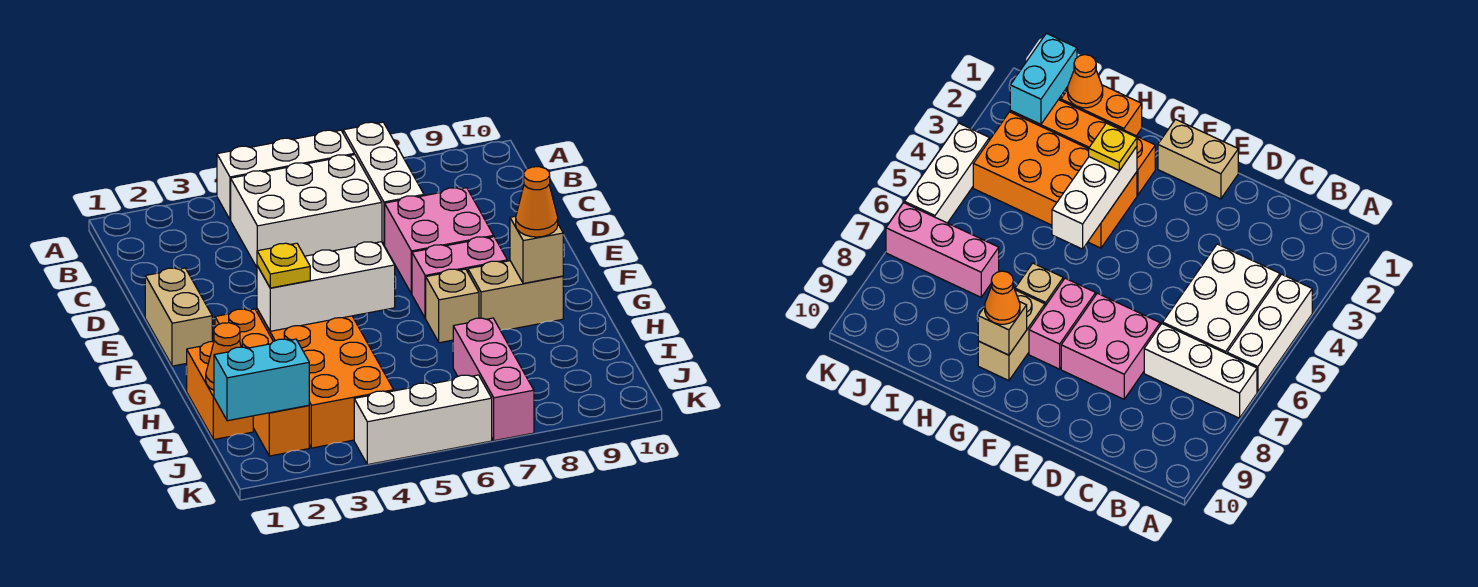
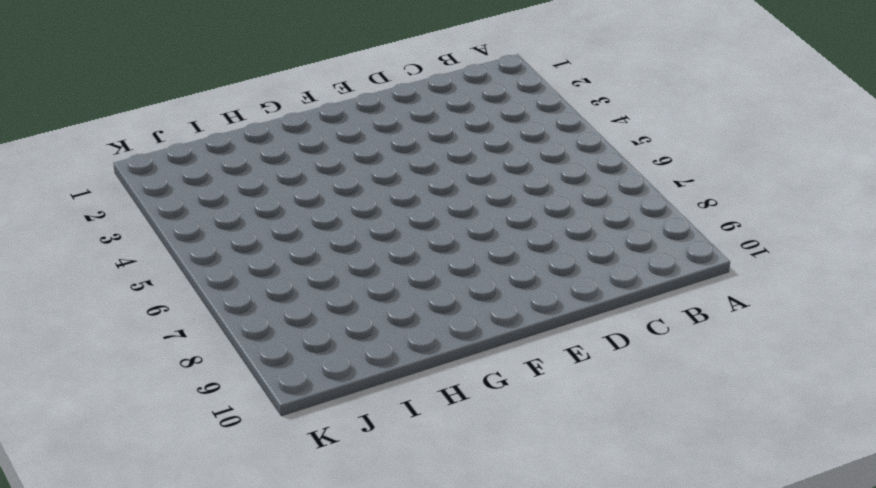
none -> white 1x3 brick [217,130,354,220]
none -> white 1x3 brick [343,122,424,245]
none -> white 2x3 brick [231,155,382,267]

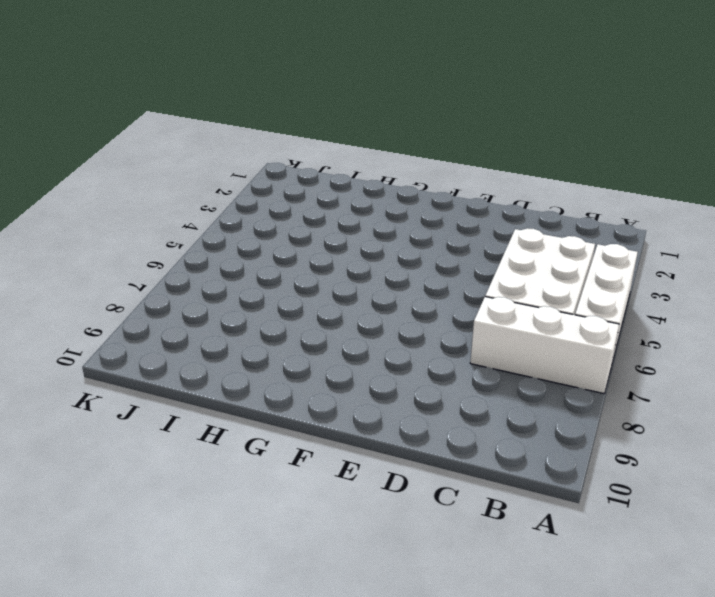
none -> pink 2x2 brick [385,188,494,294]
none -> tan 1x2 brick [145,268,212,366]
none -> pink 1x2 brick [412,237,507,318]

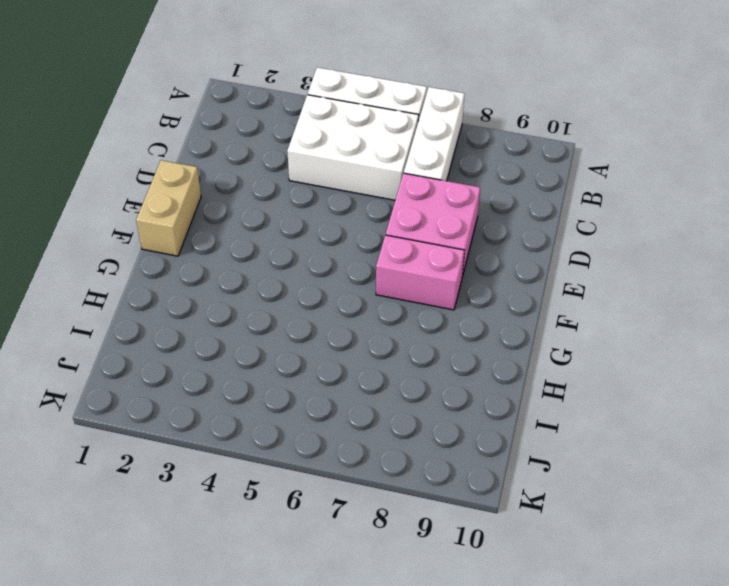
none -> orange 1x4 brick [215,309,309,456]
none -> orange 2x4 brick [257,309,394,448]
none -> tan 1x1 brick [426,269,479,343]

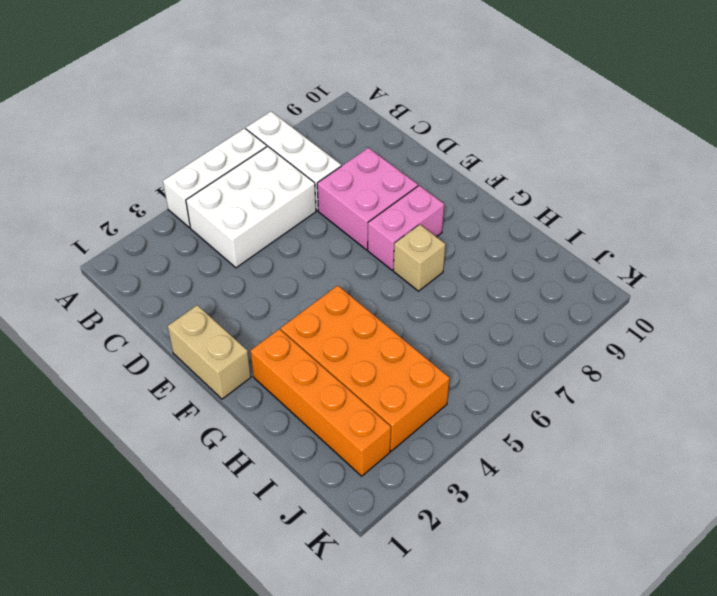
none -> tan 1x2 brick [468,261,563,331]
none -> orange 1x2 brick [186,342,253,440]
none -> pink 1x3 brick [453,318,534,441]

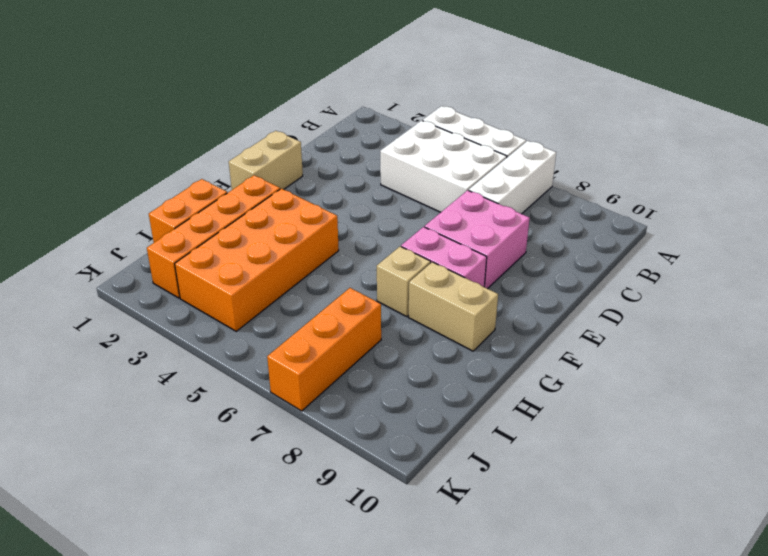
orange 1x3 brick [267,288,381,411] -> pink 1x3 brick [453,318,534,441]
none -> white 1x3 brick [354,375,492,465]
none -> white 1x3 brick [257,242,395,331]
none -> tan 1x1 brick [510,216,563,283]

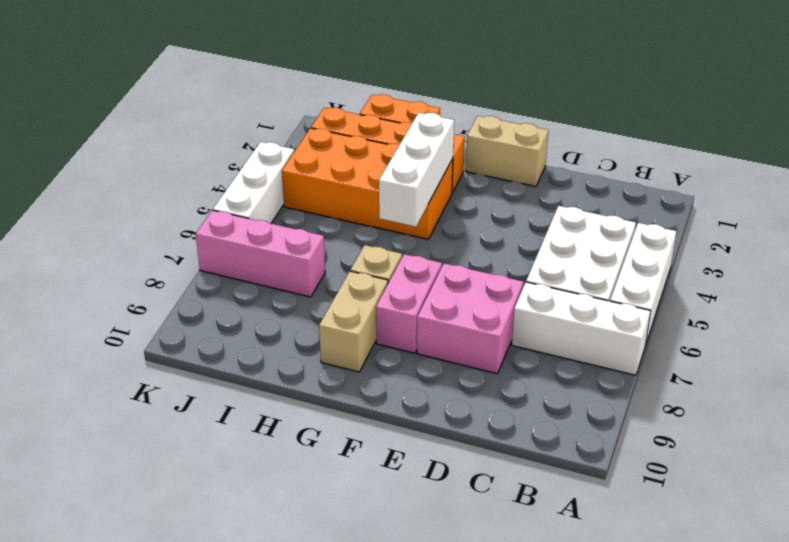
none -> tan 1x1 brick [510,216,563,283]
none -> orange 1x1 cone [206,323,241,390]
none -> cyan 1x2 brick [214,339,309,421]

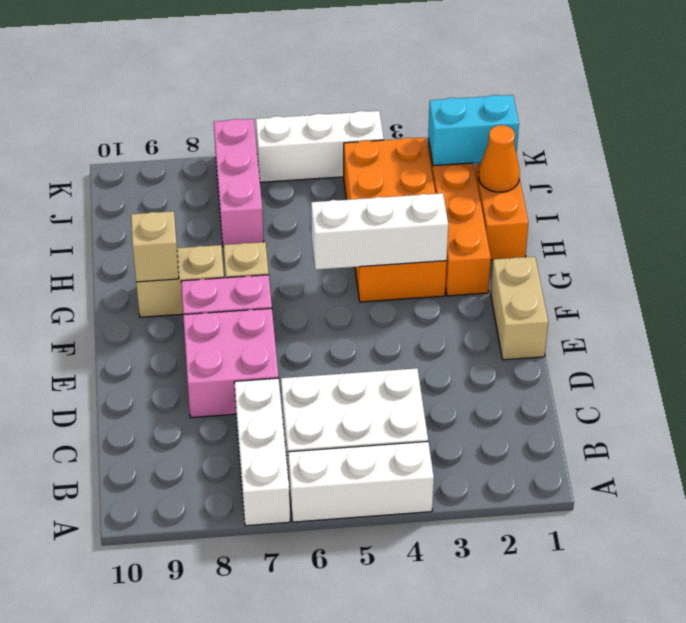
none -> yellow 1x1 plate [257,243,310,288]
none -> orange 1x1 cone [516,167,558,237]

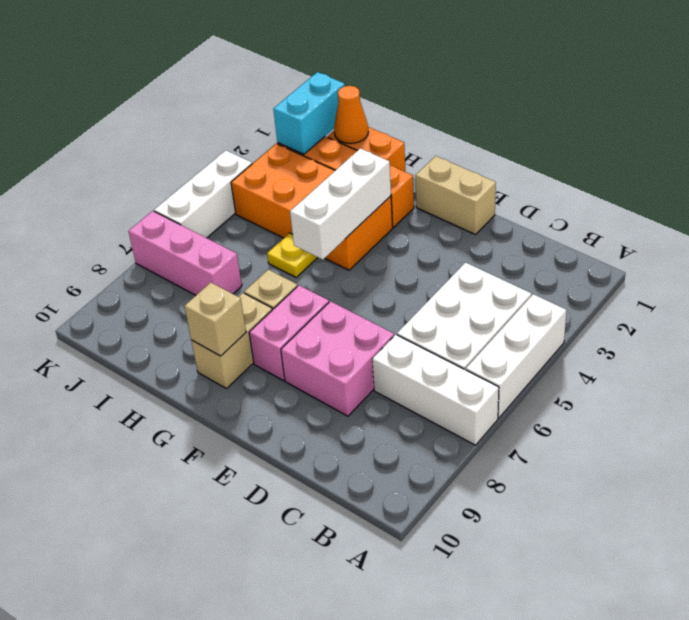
yellow 1x1 plate [267,233,318,277] -> yellow 1x1 plate moved to [257,243,310,288]
none -> orange 1x1 cone [516,167,558,237]

